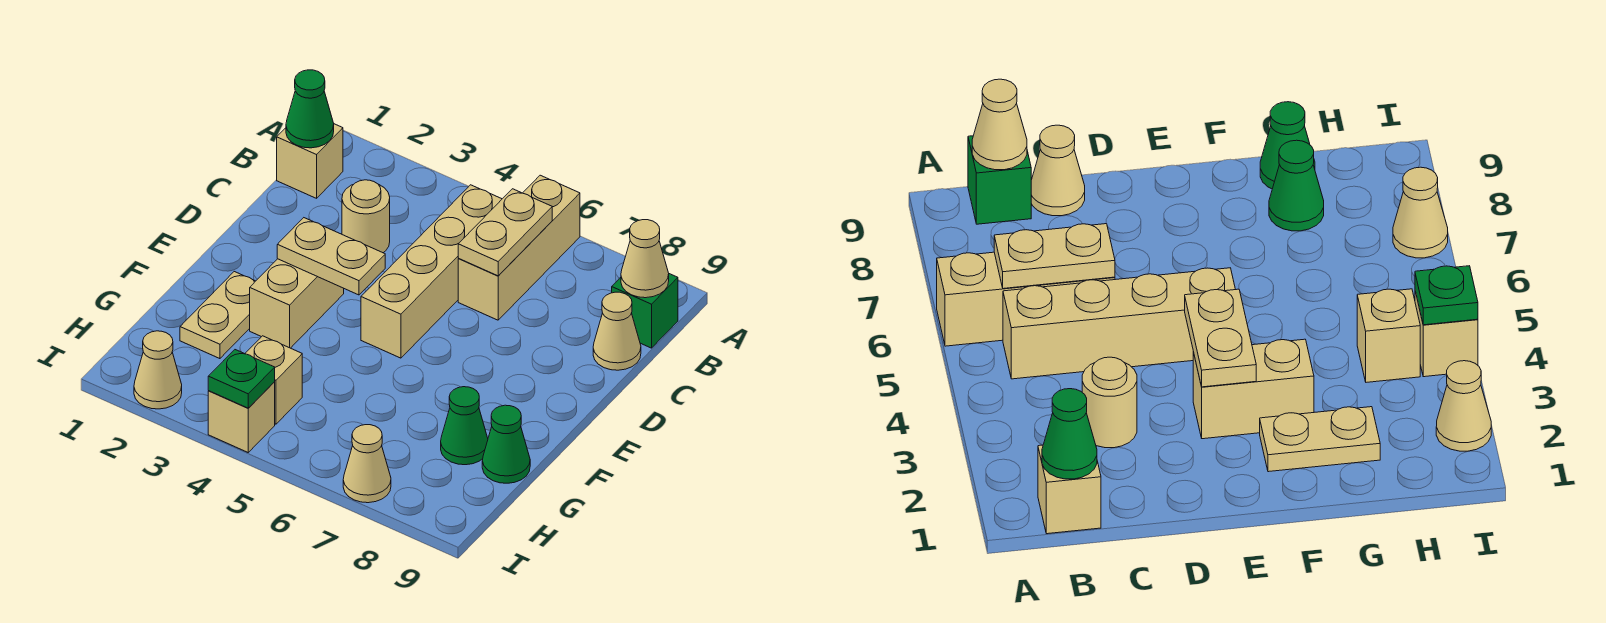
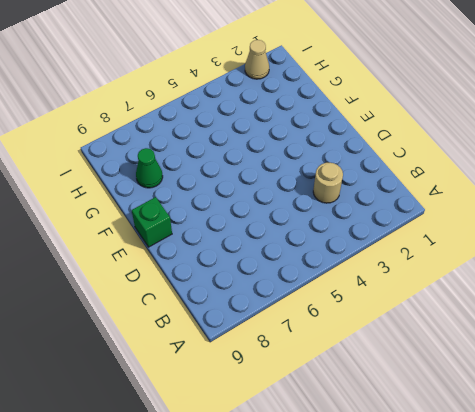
green 1x1 brick [132,197,172,247] -> green 1x1 brick moved to [612,274,678,348]
none -> tan 1x3 brick [458,175,580,320]
none -> tan 1x1 brick [277,124,343,198]
none -> tan 1x4 brick [361,185,502,358]

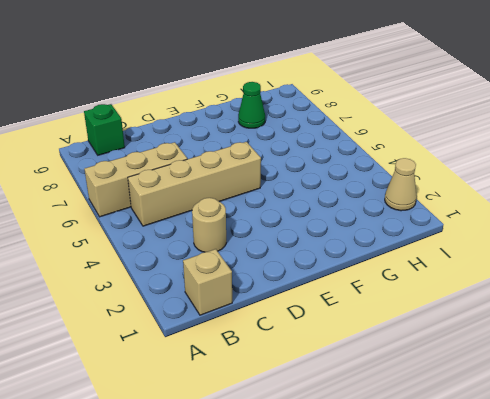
none -> tan 1x1 cone [593,292,641,370]
none -> tan 1x2 brick [250,259,344,348]
none -> tan 1x2 plate [180,272,255,359]

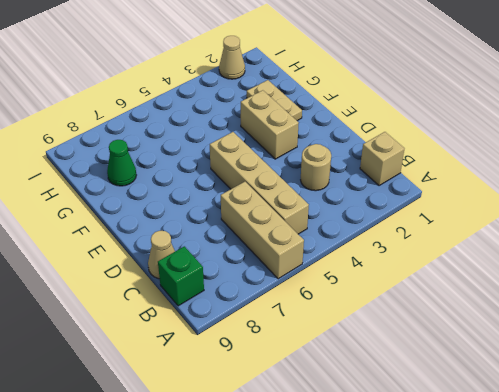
none -> green 1x1 cone [482,405,530,483]
none -> tan 1x1 brick [245,336,302,424]
none -> tan 1x1 brick [208,382,275,452]

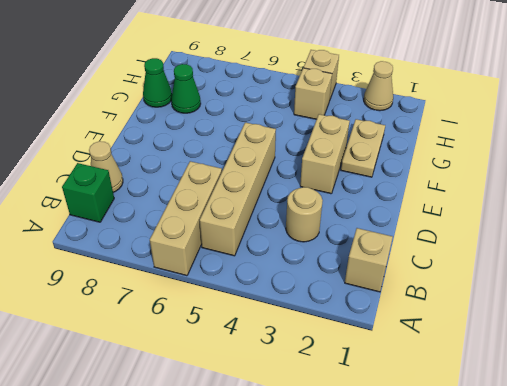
none -> tan 1x1 cone [343,425,391,503]
none -> green 1x1 cone [286,70,334,148]
none -> tan 1x2 plate [458,189,552,276]

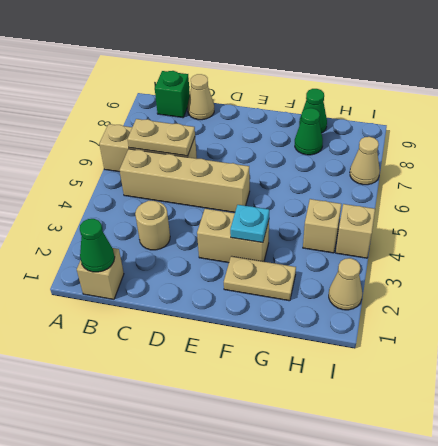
cyan 1x1 plate [230,205,269,243] -> none
none -> tan 1x1 cone [621,220,669,298]
none -> tan 1x2 plate [277,218,385,295]
none -> green 1x1 plate [208,350,275,408]

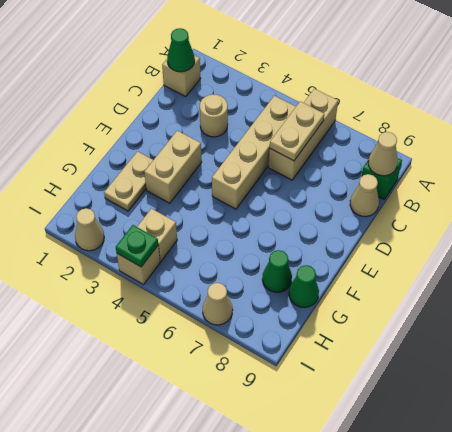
none -> tan 1x2 plate [277,218,385,295]

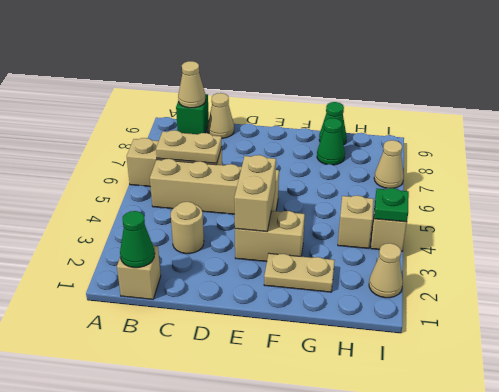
tan 1x2 brick [234,155,276,232] -> tan 1x2 plate [277,218,385,295]

